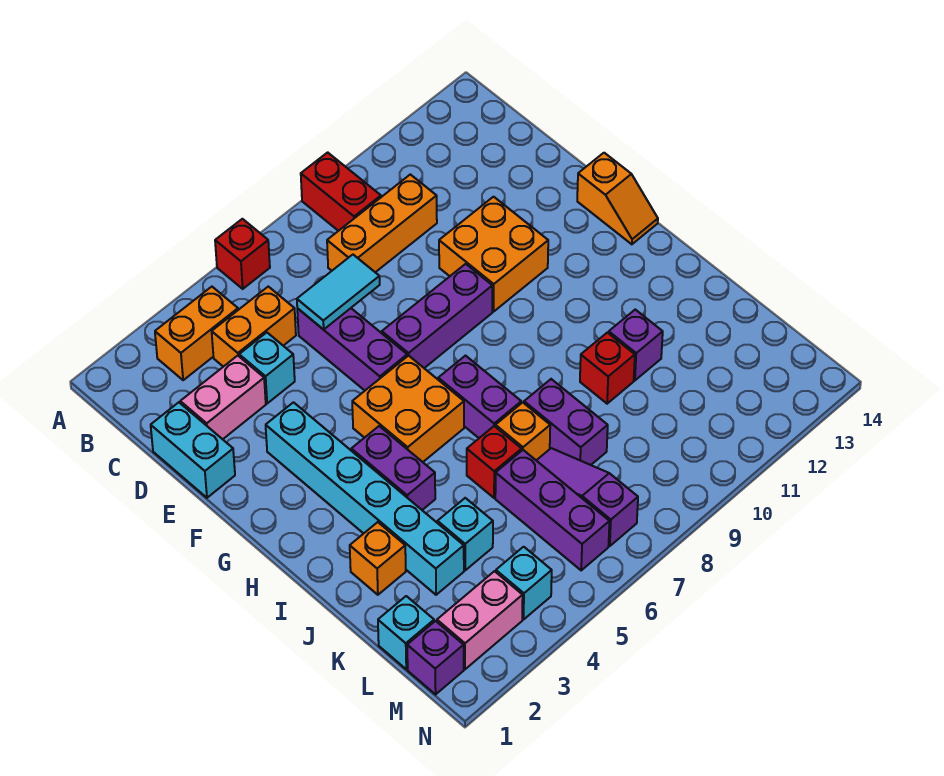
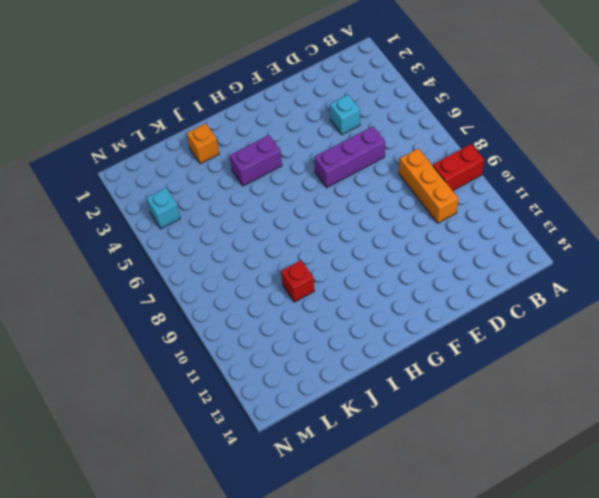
none -> red 1x1 brick [215,219,270,289]
none -> orange 1x2 brick [155,287,238,380]
none -> orange 1x2 brick [212,287,296,367]
none -> cyan 1x2 brick [151,402,235,498]

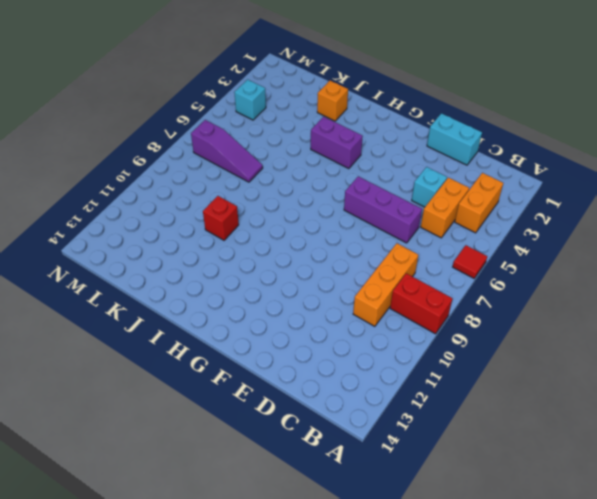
red 1x1 tile [453,245,487,278] -> red 1x1 brick [215,219,270,289]
none -> pink 1x2 brick [180,356,266,439]
none -> orange 2x2 brick [439,197,548,312]
none -> cyan 1x6 brick [266,402,464,595]
none -> purple 1x3 brick [382,264,492,368]

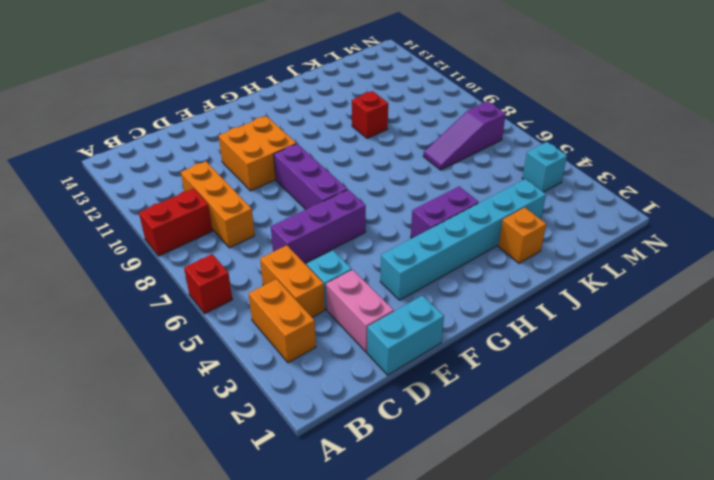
none -> orange 1x2 slope [577,153,658,244]
none -> orange 2x2 brick [352,355,464,462]
none -> purple 1x2 brick [438,356,521,438]
none -> red 1x1 brick [467,426,522,498]

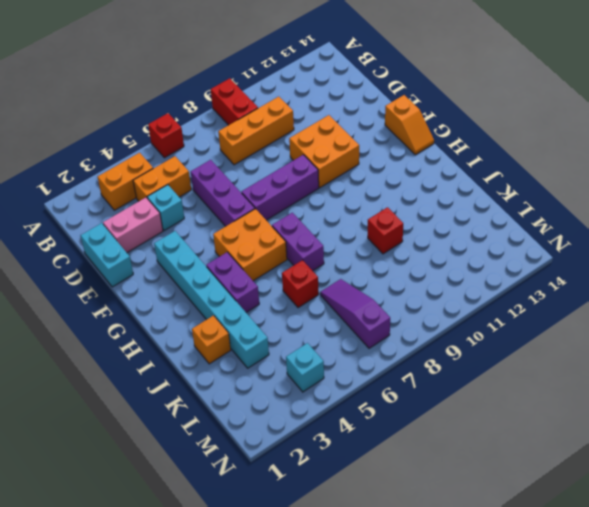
none -> orange 1x1 brick [496,402,550,460]
none -> purple 1x2 brick [524,379,608,465]
none -> purple 1x1 brick [609,310,663,380]
none -> cyan 1x1 brick [438,498,493,570]

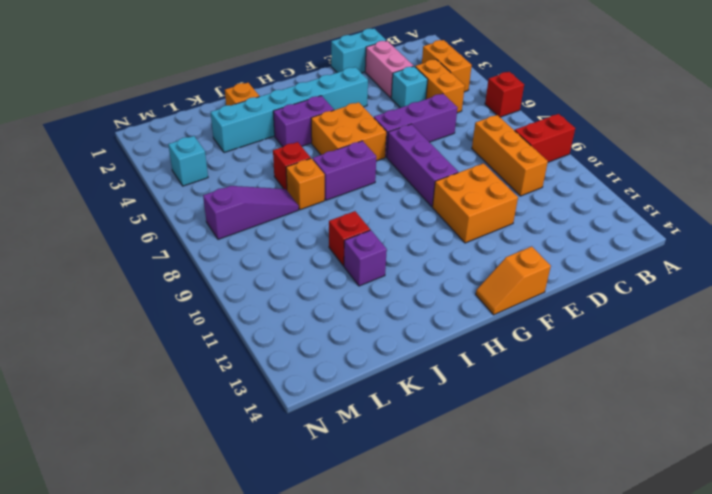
none -> purple 1x2 brick [524,379,608,465]
none -> cyan 1x1 brick [438,498,493,570]
none -> purple 1x3 brick [495,450,610,570]
none -> cyan 1x1 brick [378,596,434,669]

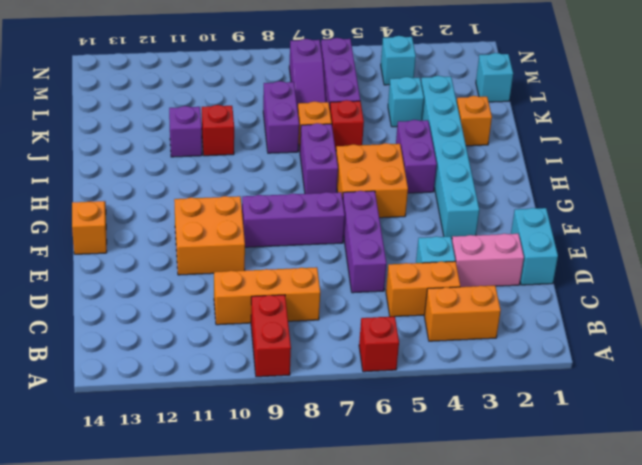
none -> purple 1x1 brick [407,621,464,694]
none -> pink 1x2 brick [437,571,523,669]
none -> cyan 1x2 tile [297,255,380,330]

